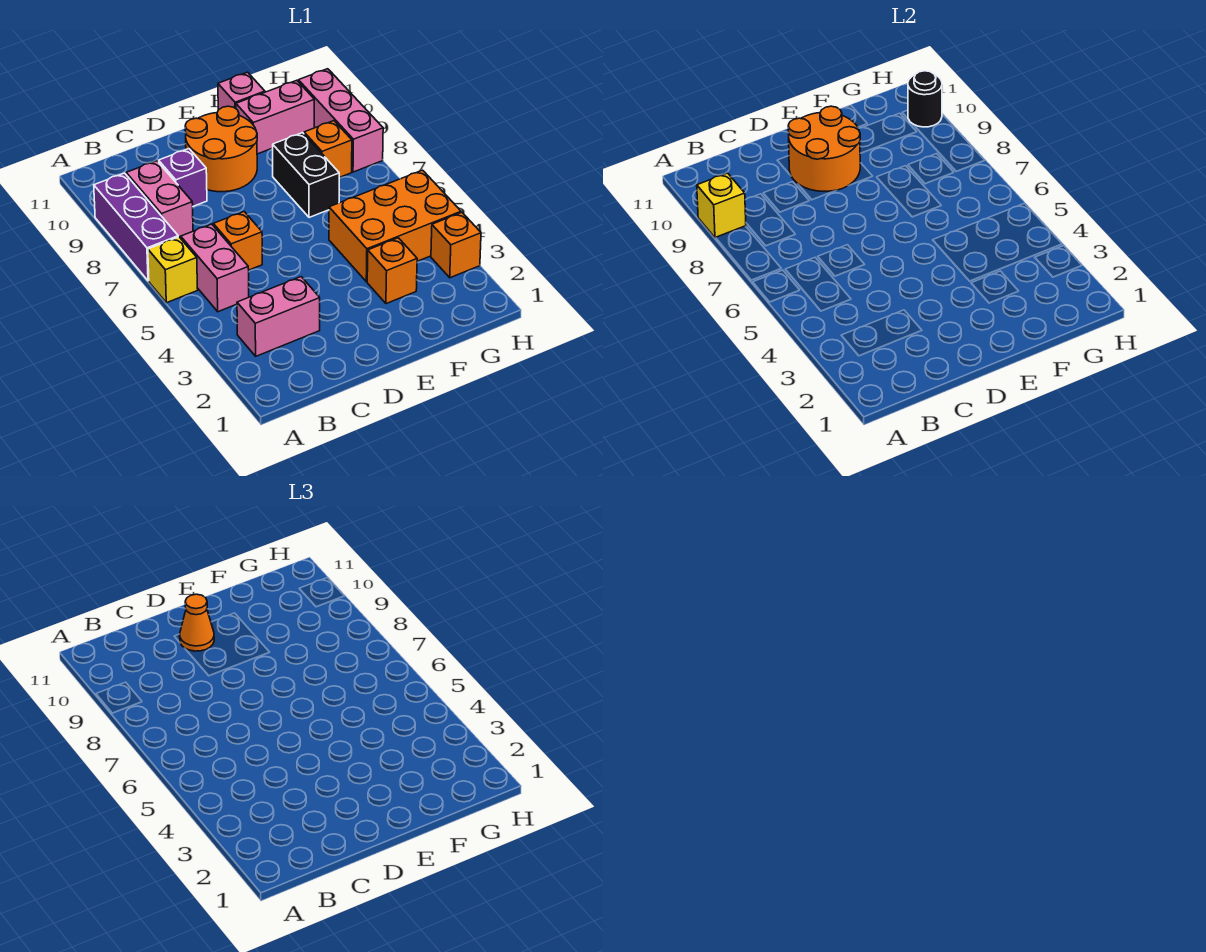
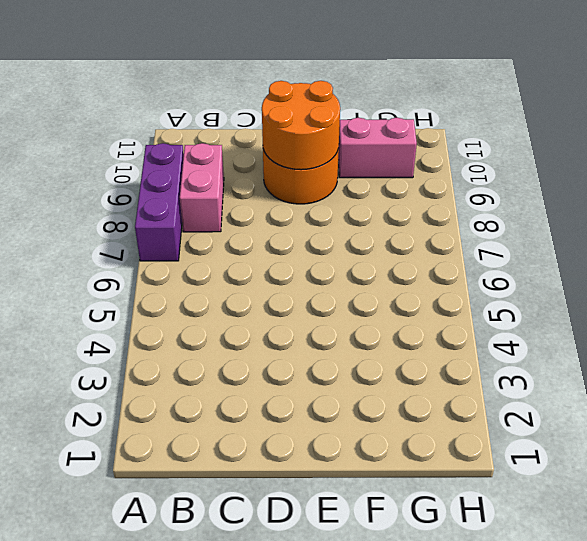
none -> yellow 1x1 brick [148,237,198,303]
none -> pink 1x2 brick [237,277,320,356]
none -> pink 1x2 brick [181,224,249,312]

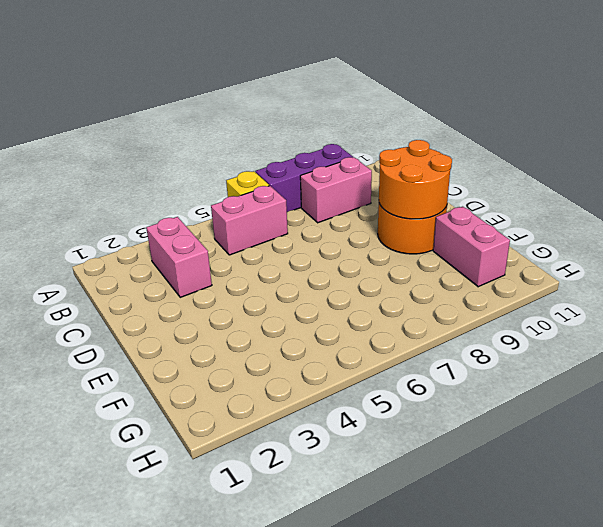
none -> orange 1x1 brick [213,212,262,270]
none -> purple 1x1 brick [159,149,207,206]
none -> orange 1x1 brick [367,238,417,304]

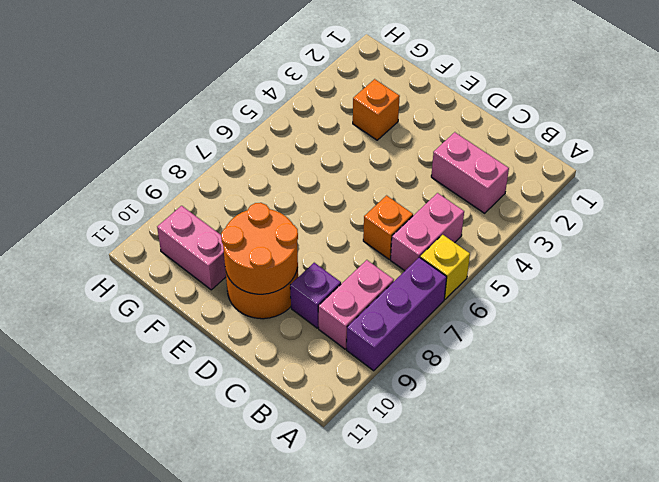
none -> orange 2x3 brick [329,170,461,282]
none -> black 1x2 brick [273,133,339,217]
none -> pink 1x1 brick [218,72,265,110]

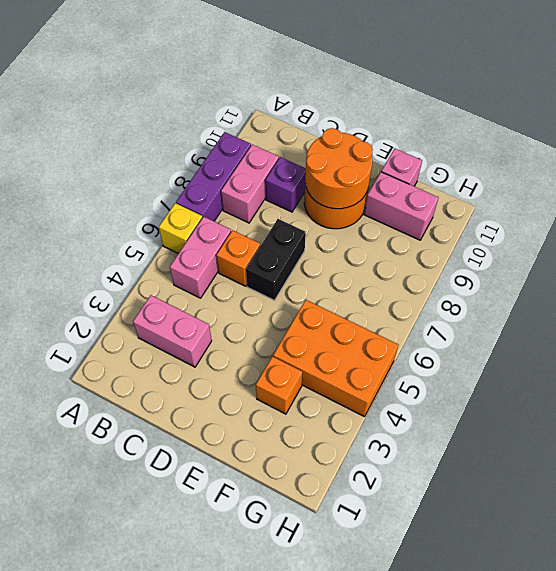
black 1x2 brick [246,219,306,300] -> black 1x2 brick moved to [273,133,339,217]
none -> orange 1x1 brick [304,121,352,178]
none -> orange 1x1 brick [431,213,481,278]
none -> pink 1x3 brick [298,69,383,172]

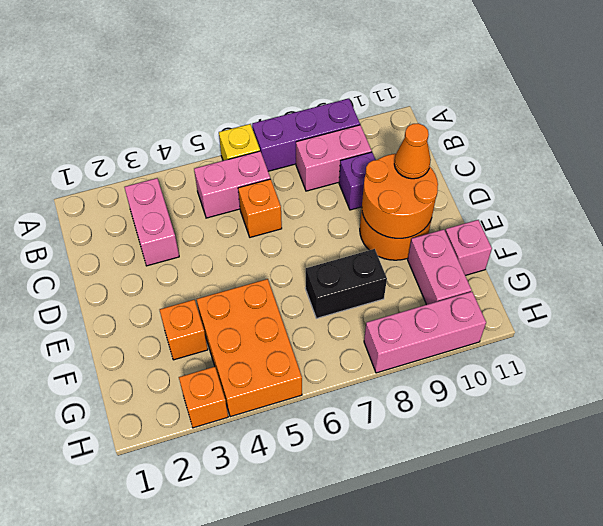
none -> orange 1x1 brick [304,121,352,178]
none -> yellow 1x1 brick [697,173,746,238]
none -> black 1x1 round brick [908,71,942,127]

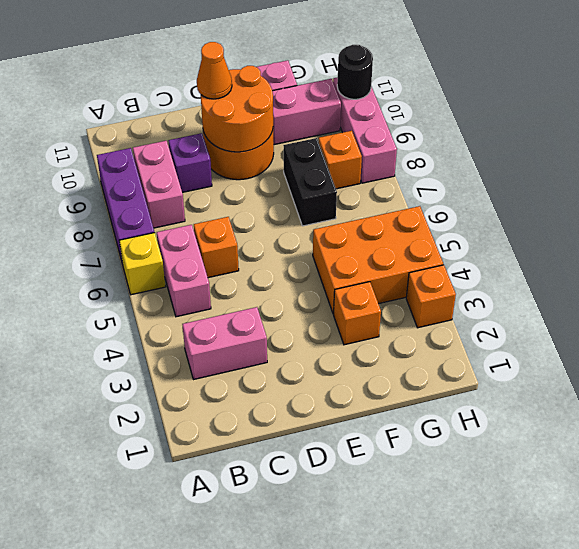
none -> yellow 1x1 brick [697,173,746,238]

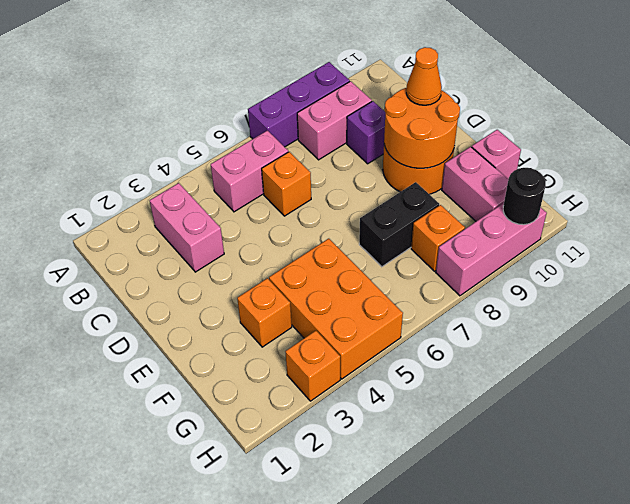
none -> yellow 1x1 brick [148,237,198,303]
none -> yellow 1x1 brick [697,173,746,238]

